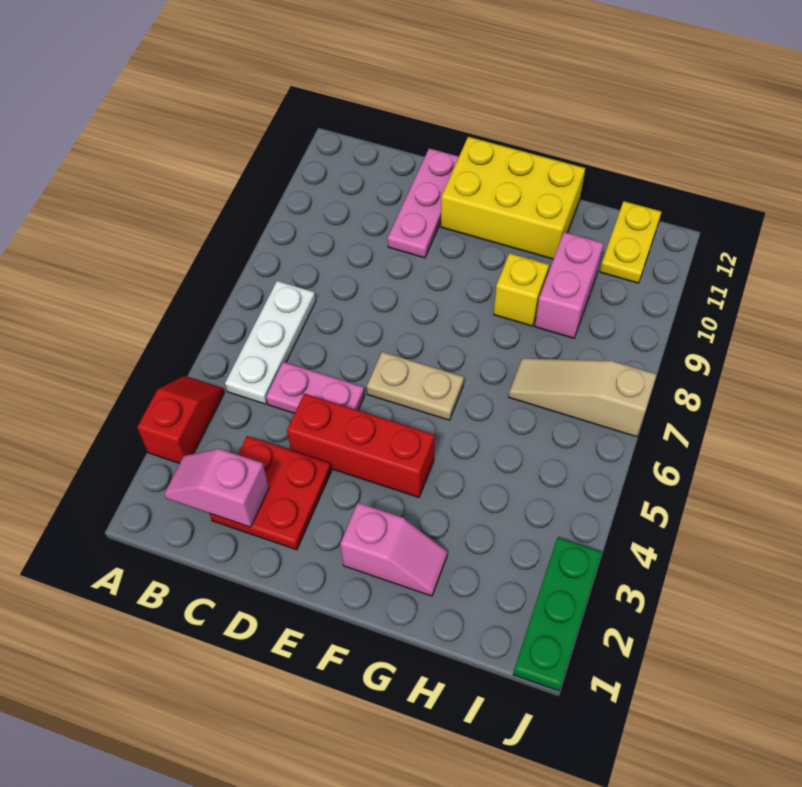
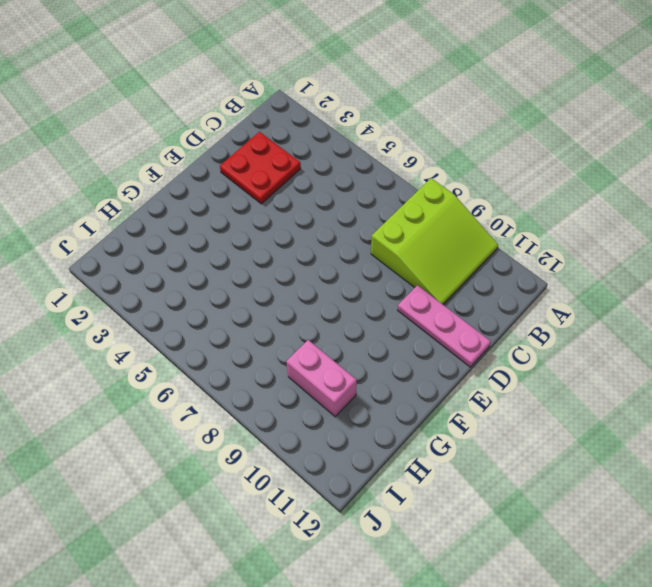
lime 3x3 slope [371,178,498,304] -> none
none -> red 1x2 slope [137,376,224,464]
none -> white 1x3 plate [225,281,316,404]
none -> pink 1x2 plate [266,362,365,413]

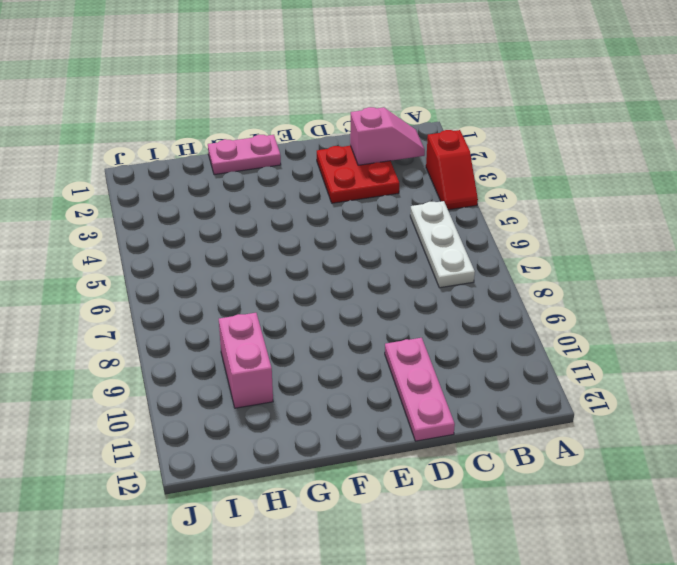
pink 1x2 plate [208,135,281,175] -> pink 1x2 plate moved to [266,362,365,413]
none -> red 1x3 brick [287,393,435,497]
none -> tan 1x2 plate [367,352,464,420]
none -> yellow 2x3 brick [441,137,585,259]

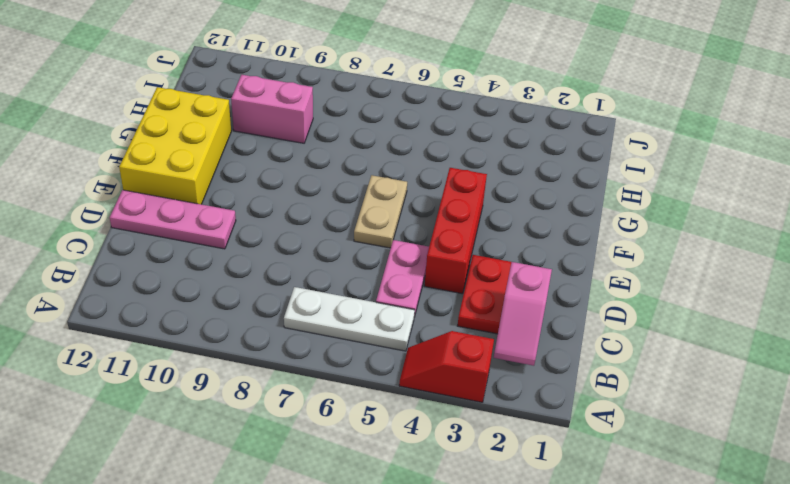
none -> pink 1x2 slope [340,503,448,596]
none -> yellow 1x1 brick [494,253,549,326]
none -> tan 1x3 slope [509,358,657,437]

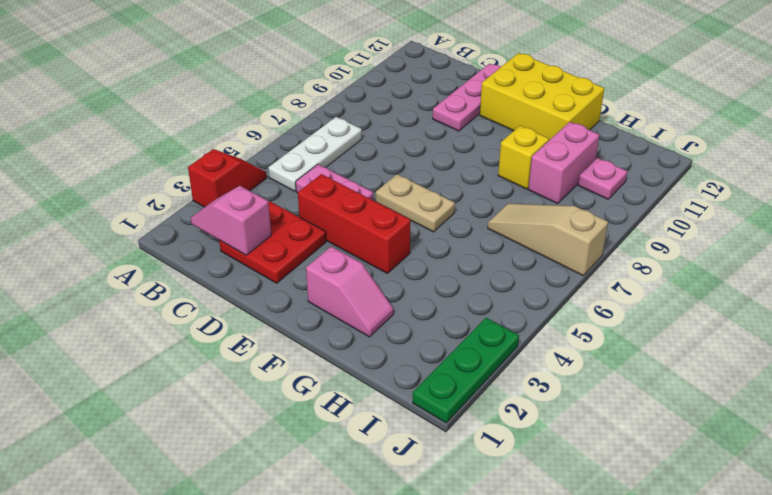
pink 1x1 plate [578,158,627,199] -> none
none -> yellow 1x2 plate [600,201,661,283]

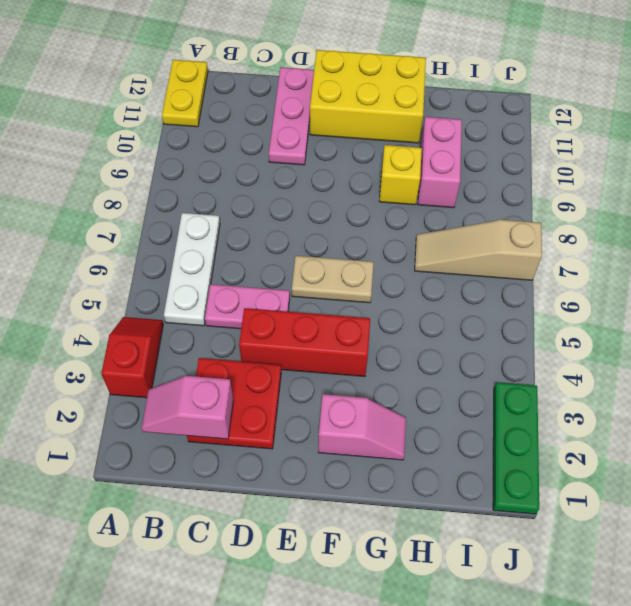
yellow 1x2 plate [162,60,208,127] -> yellow 1x2 plate moved to [600,201,661,283]

